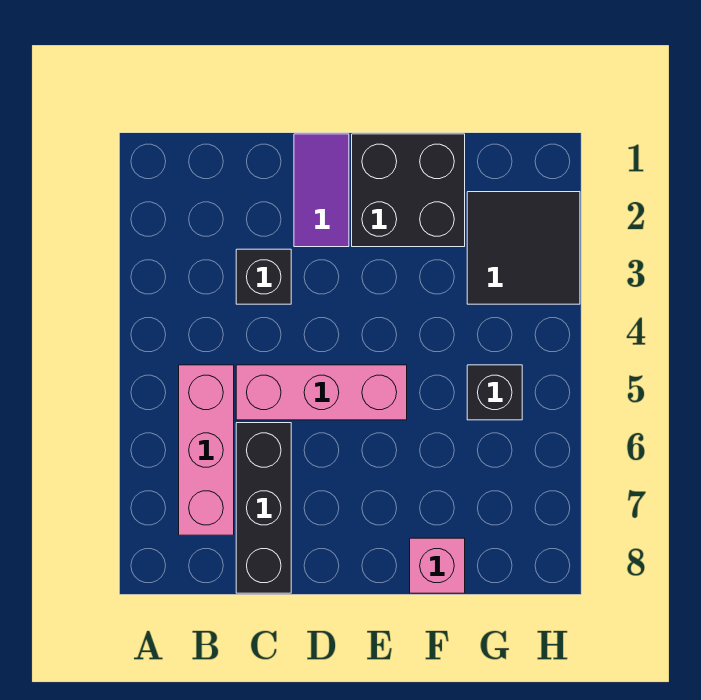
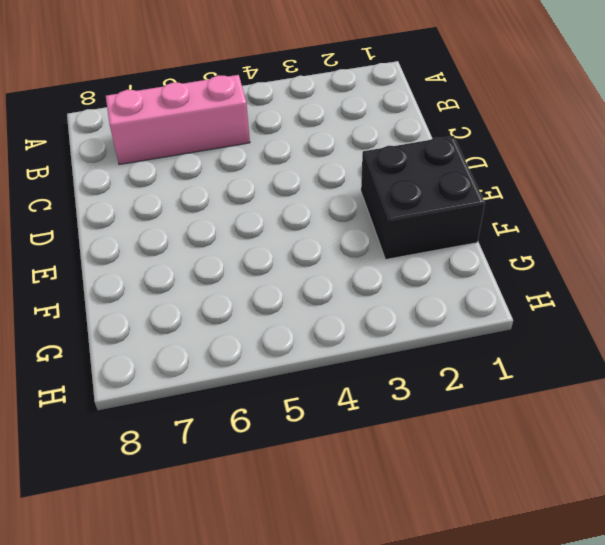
none -> black 1x1 brick [236,249,291,304]
none -> pink 1x3 brick [236,365,407,420]

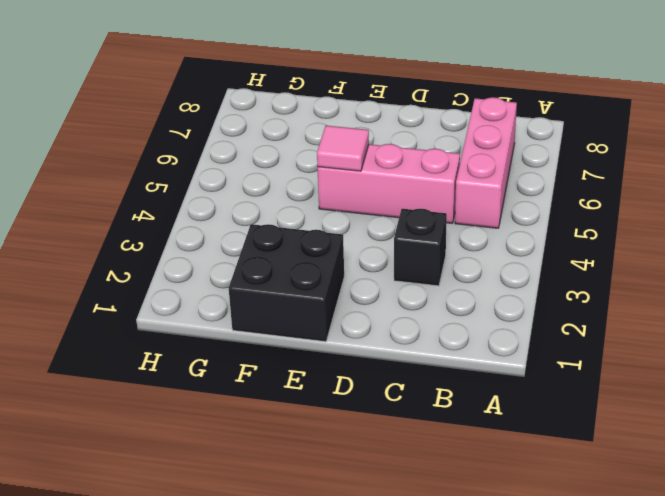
pink 1x1 tile [317,126,369,171] -> none
none -> black 1x3 brick [236,423,291,593]
none -> purple 1x2 tile [294,134,349,247]

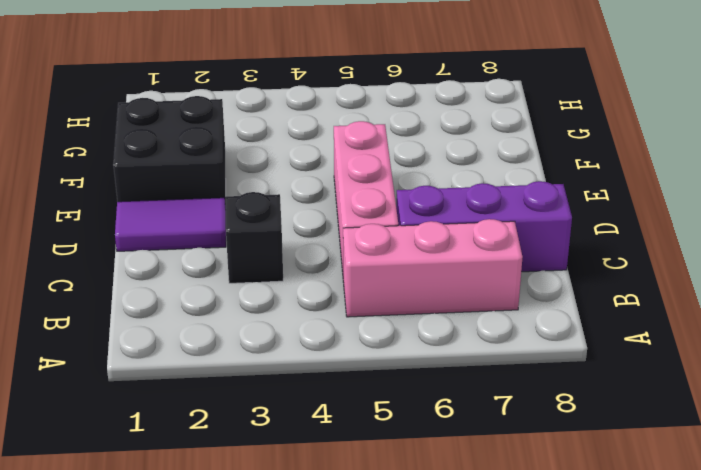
purple 1x3 brick [396,181,572,272] -> black 1x3 brick [236,423,291,593]
none -> pink 1x1 brick [410,538,465,593]
none -> black 2x2 tile [467,192,580,304]

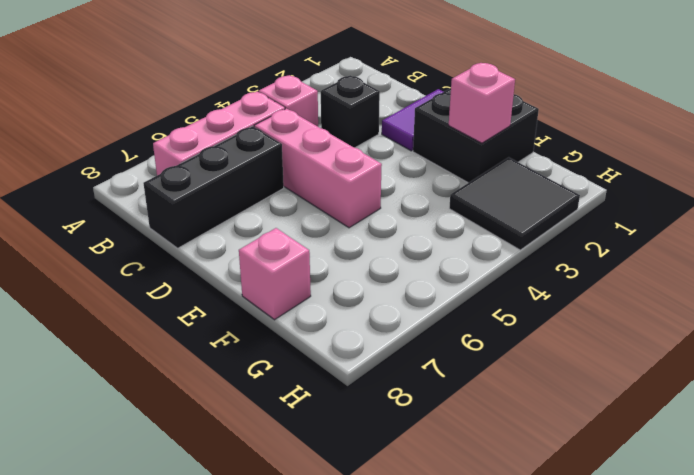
pink 1x1 brick [259,75,318,126] -> none
pink 1x1 brick [449,63,515,143] -> none
none -> black 1x1 brick [467,365,522,420]

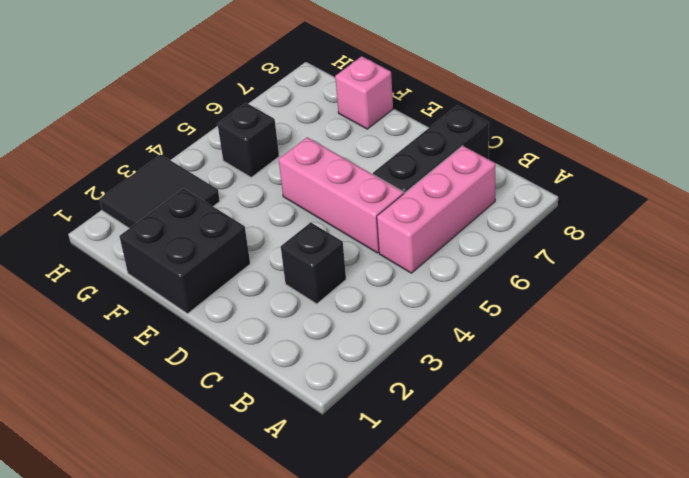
none -> purple 1x2 tile [294,134,349,247]

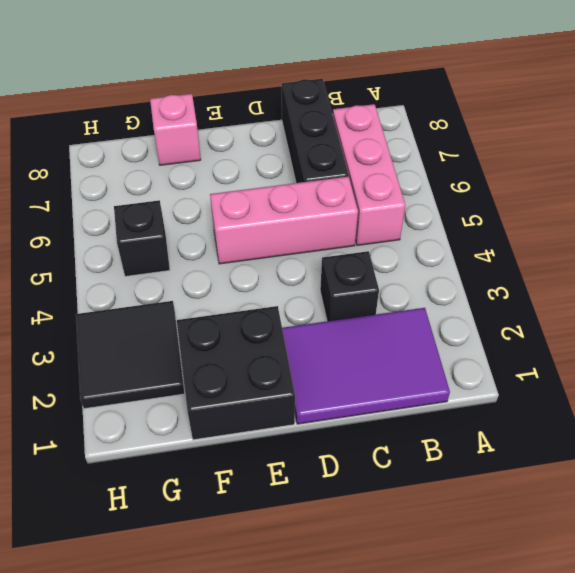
purple 2x3 tile [282,308,450,424] -> purple 1x2 tile [294,134,349,247]

